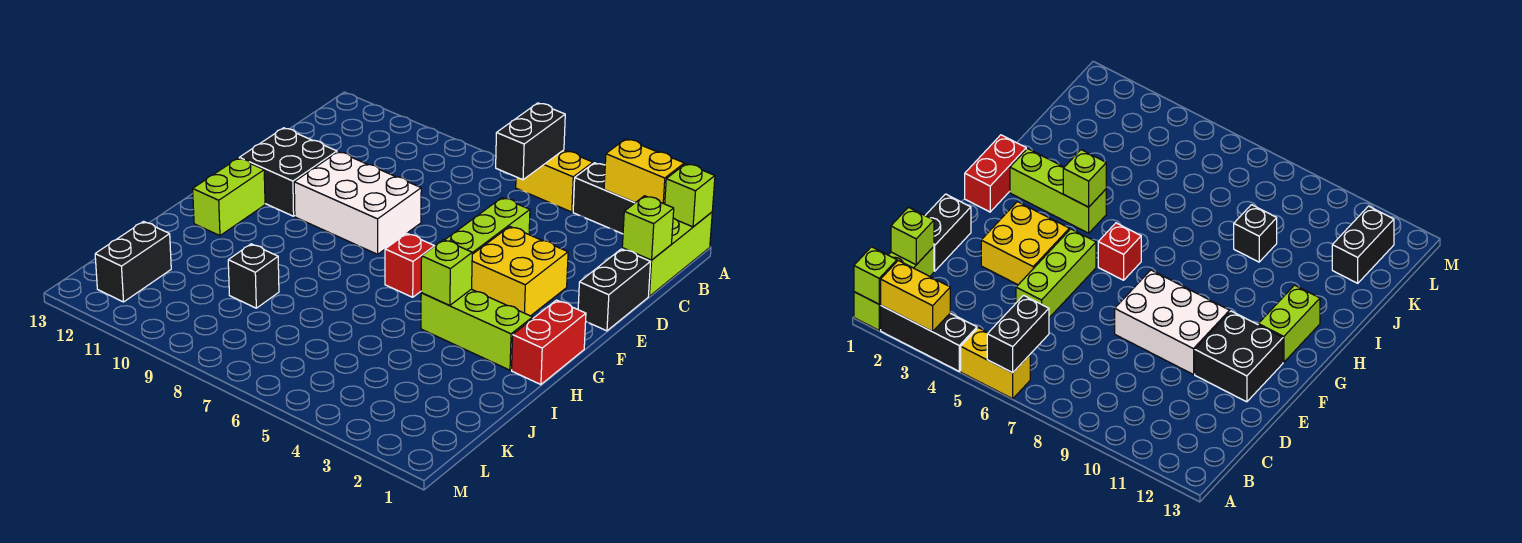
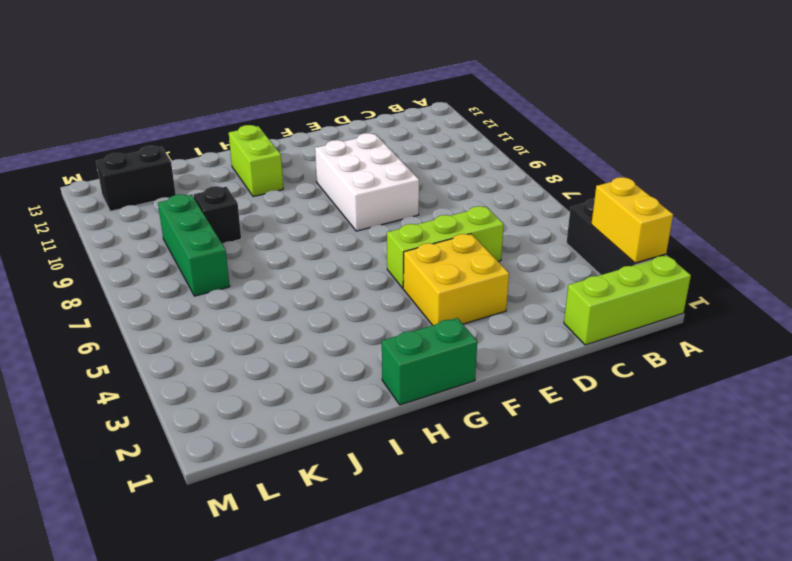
green 1x2 brick [382,318,477,405] -> red 1x2 brick [512,300,586,385]
lime 1x2 brick [229,125,283,197] -> lime 1x2 brick turned to [193,158,265,236]
green 1x3 brick [158,194,230,296] -> none
none -> yellow 1x2 brick [516,150,593,212]
none -> black 1x2 brick [578,249,650,331]
none -> black 2x2 brick [239,128,337,216]

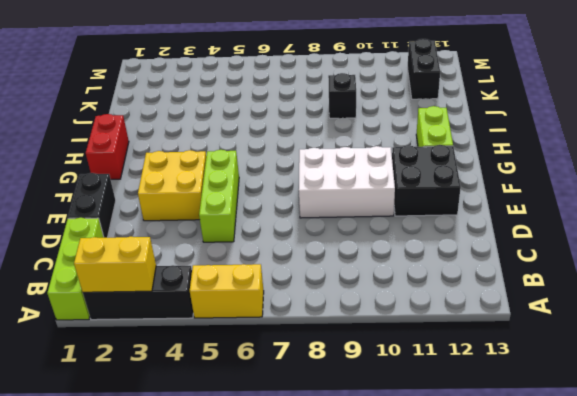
none -> red 1x1 brick [385,233,434,297]
none -> lime 1x3 brick [421,289,533,370]
none -> lime 1x1 brick [665,164,715,227]

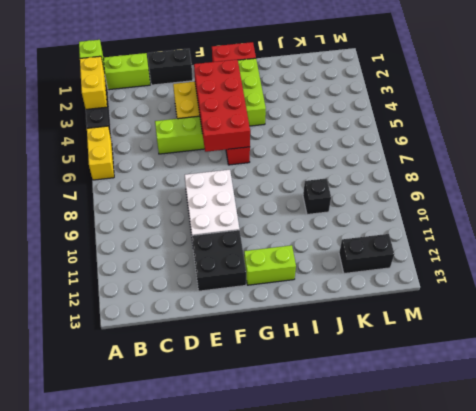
red 2x4 brick [194,60,250,152] -> none
none -> black 1x2 brick [496,103,565,180]
none -> lime 1x1 brick [622,196,674,260]
none -> lime 1x1 brick [421,240,472,306]

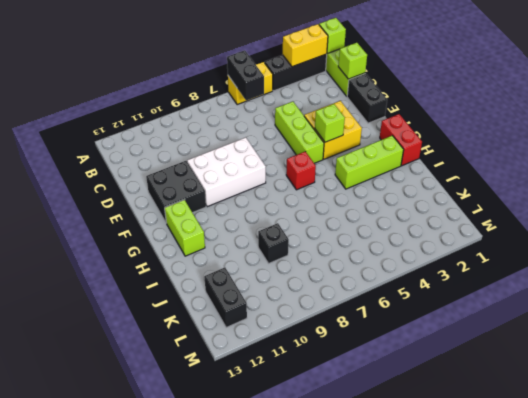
lime 1x1 brick [315,104,345,142] -> lime 1x1 brick moved to [421,240,472,306]

